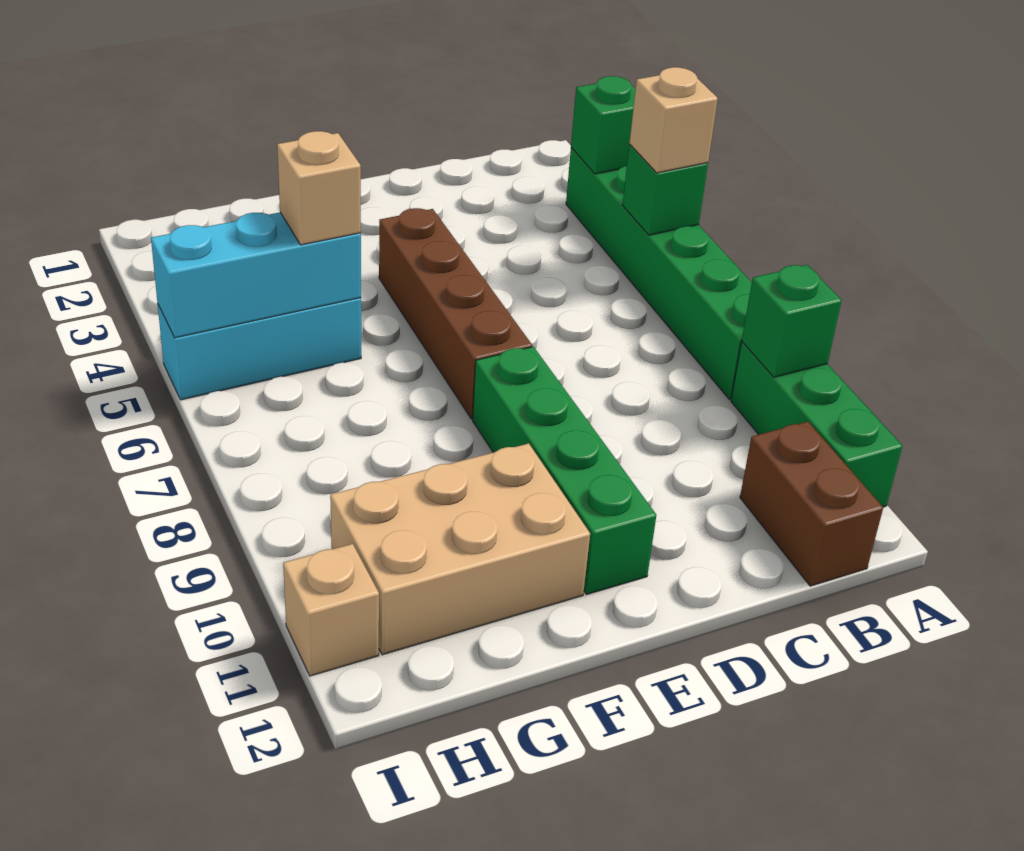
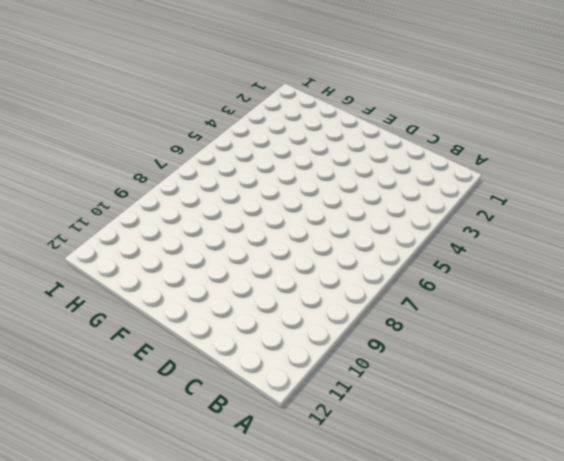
none -> green 1x6 brick [566,148,752,400]
none -> green 1x3 brick [731,342,902,507]
none -> brown 1x2 brick [740,422,883,586]

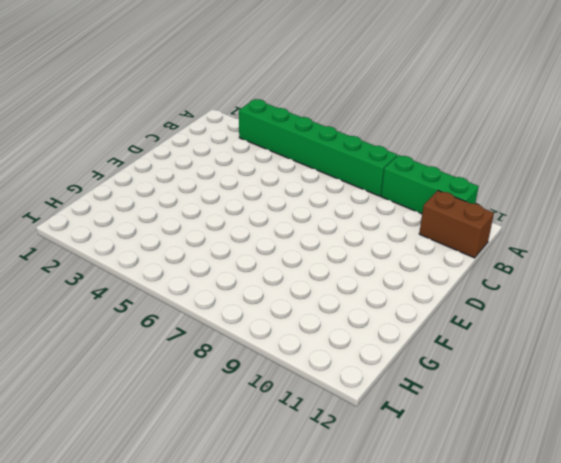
none -> brown 1x4 brick [379,208,532,419]
none -> green 1x4 brick [473,347,656,595]
none -> tan 2x3 brick [330,443,590,655]

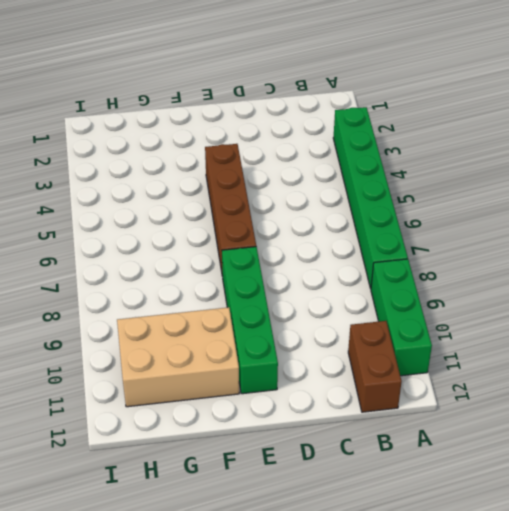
none -> cyan 1x3 brick [157,298,361,400]
none -> tan 1x1 brick [283,544,379,676]
none -> green 1x1 brick [571,76,635,174]

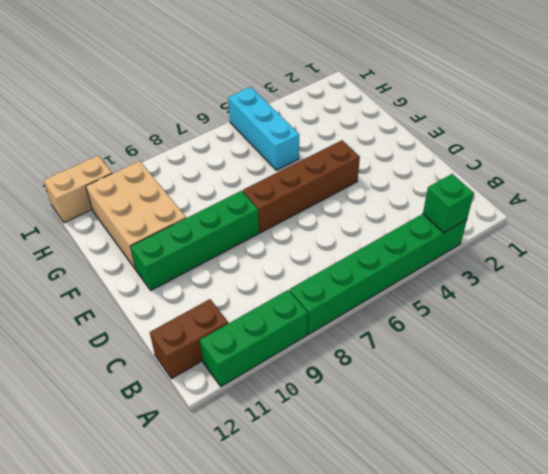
tan 1x2 brick [44,156,112,223] -> tan 1x1 brick [283,544,379,676]
none -> green 1x1 brick [622,145,708,235]
none -> green 1x1 brick [742,265,842,377]
none -> cyan 1x3 brick [151,212,361,338]

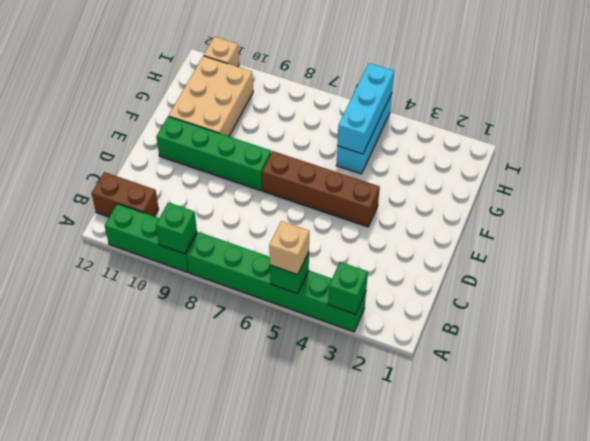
none -> tan 1x1 brick [277,131,361,245]

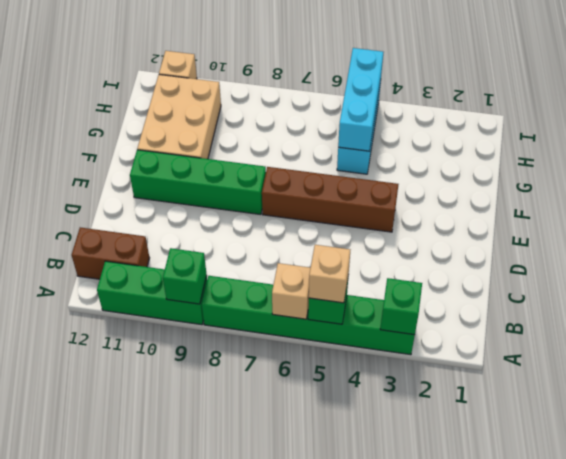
tan 1x1 brick [272,263,310,319] -> tan 1x1 brick moved to [277,131,361,245]

